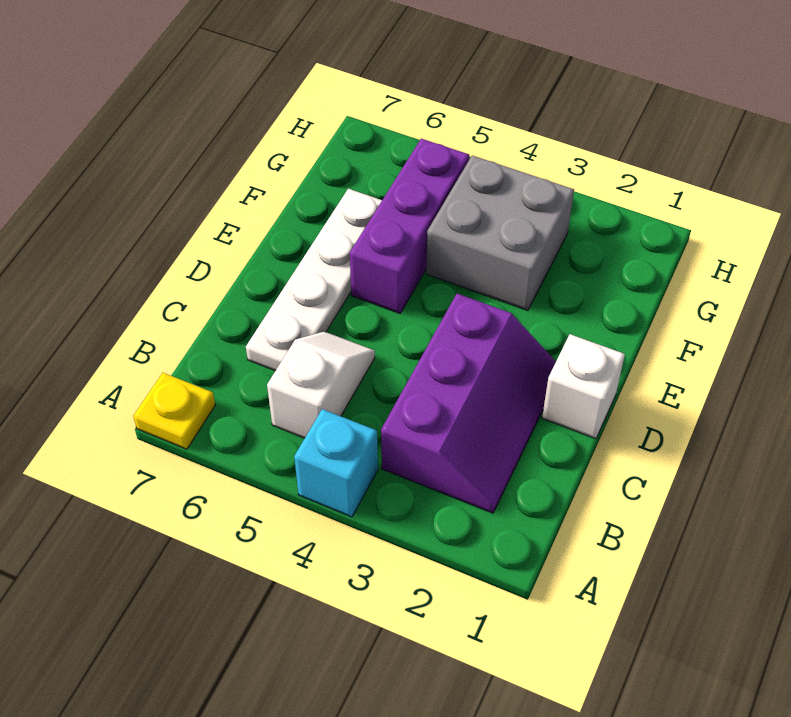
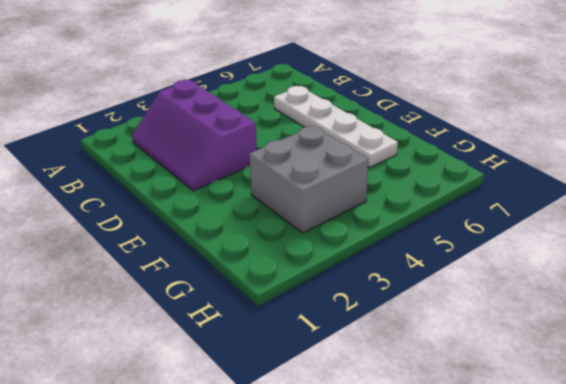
none -> cyan 1x1 brick [294,409,378,517]
none -> yellow 1x1 plate [133,373,215,449]

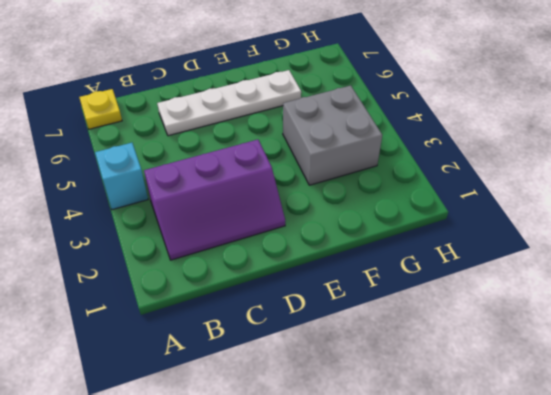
none -> white 1x2 slope [267,332,375,438]
none -> white 1x1 brick [542,334,625,439]

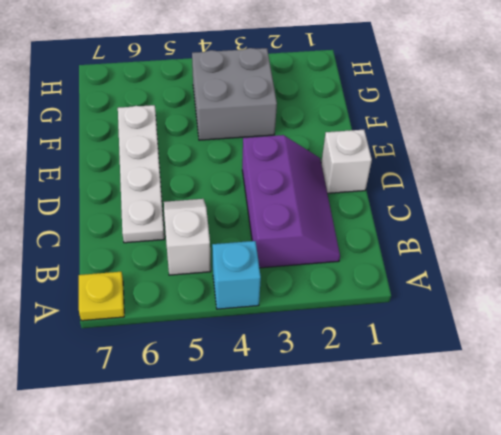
none -> purple 1x3 brick [350,139,469,313]

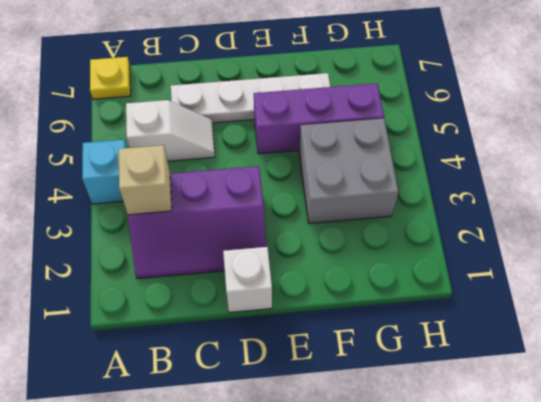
tan 1x1 brick [119,145,172,215] -> none

